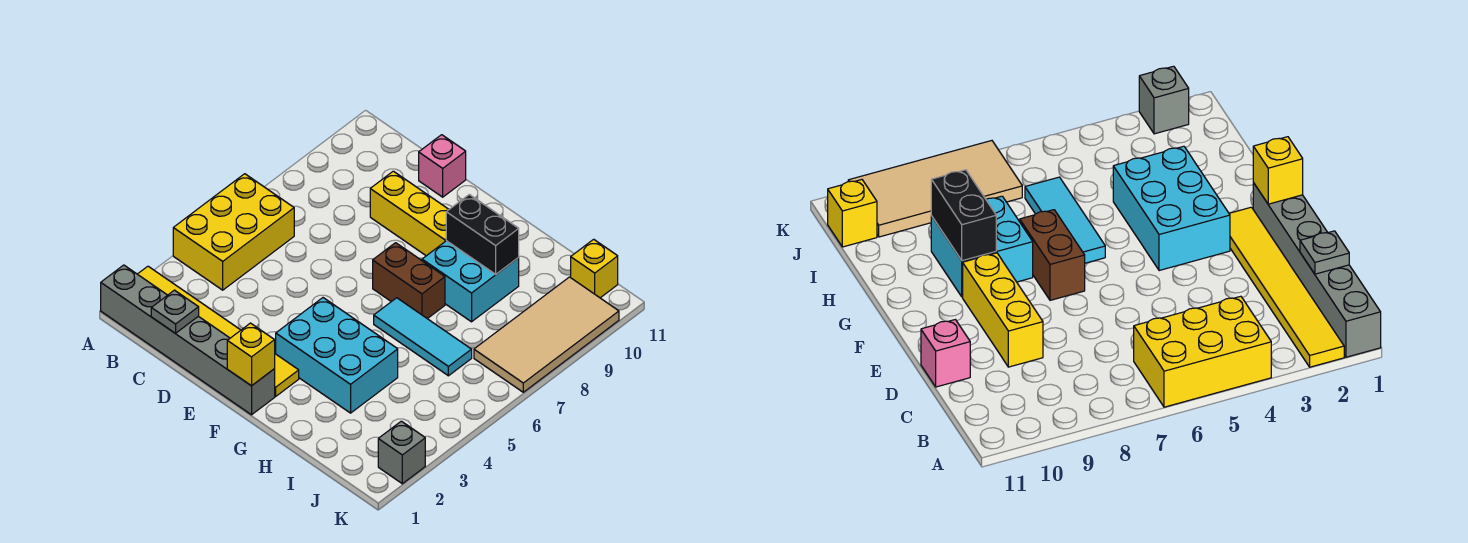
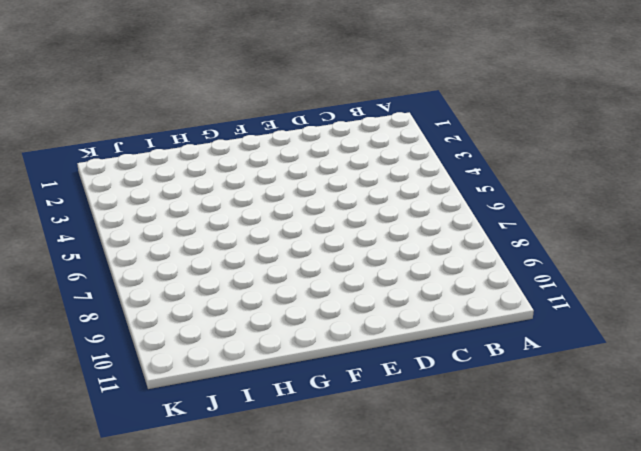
none -> grey 1x6 brick [101,265,275,415]
none -> yellow 1x6 tile [138,266,299,396]
none -> yellow 2x3 brick [173,174,294,290]

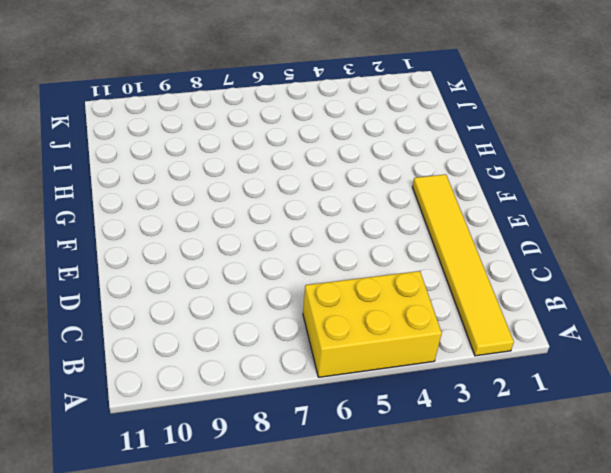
none -> grey 1x6 brick [101,265,275,415]
none -> yellow 1x3 brick [370,171,449,256]
none -> pink 1x1 brick [419,135,466,197]

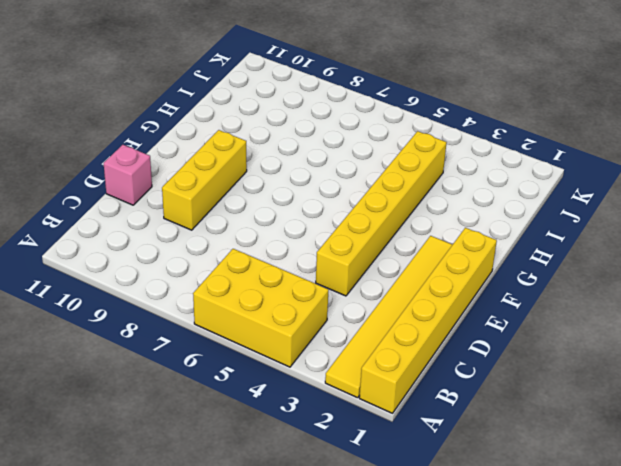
yellow 1x6 brick [359,228,497,413] -> grey 1x6 brick [101,265,275,415]
yellow 1x6 brick [316,131,447,296] -> cyan 2x3 brick [276,298,398,413]
none -> brown 1x2 brick [373,243,445,319]
none -> cyan 1x3 tile [374,298,472,376]
none -> cyan 2x2 brick [422,241,519,322]

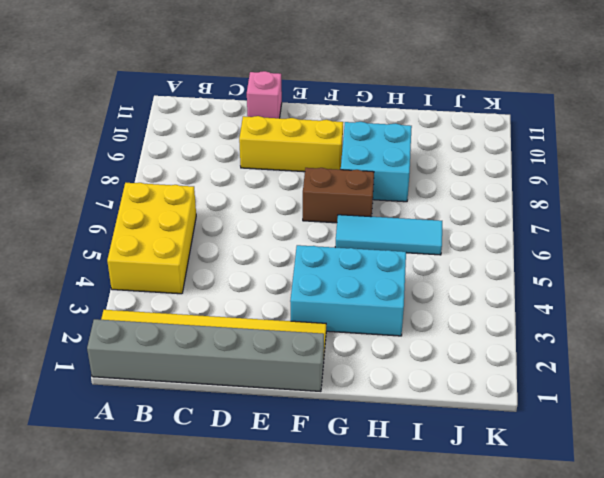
none -> tan 2x4 tile [474,277,619,392]
none -> yellow 1x1 brick [571,239,618,298]
none -> grey 1x1 brick [378,421,425,484]

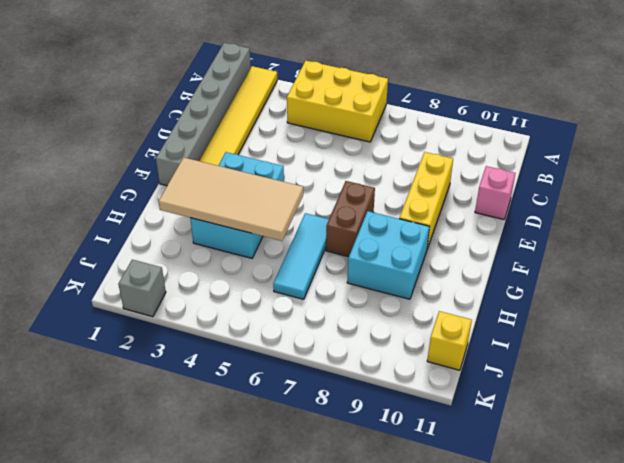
tan 2x4 tile [158,157,303,241] -> tan 2x4 tile moved to [474,277,619,392]
none -> grey 1x1 plate [151,290,199,334]
none -> yellow 1x1 brick [227,323,275,386]
none -> black 1x2 brick [446,194,519,274]

